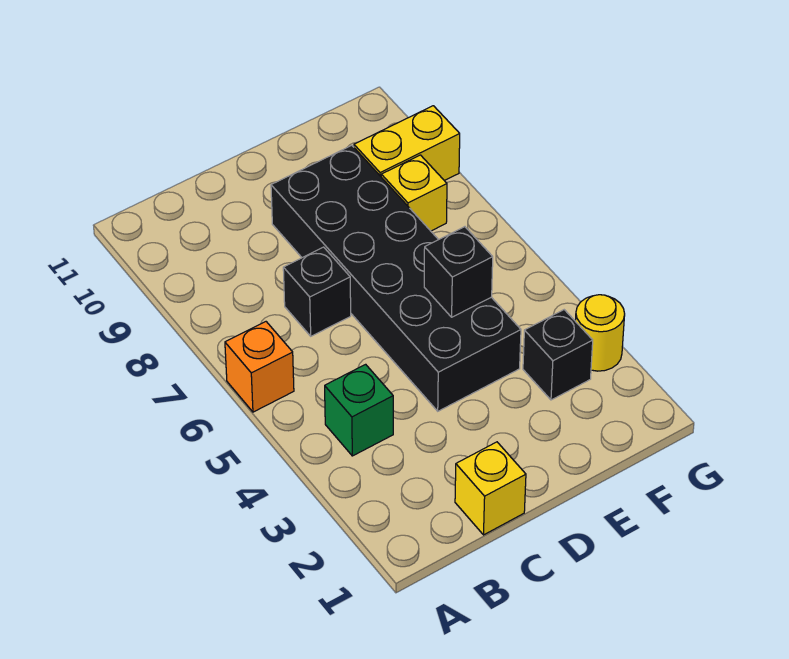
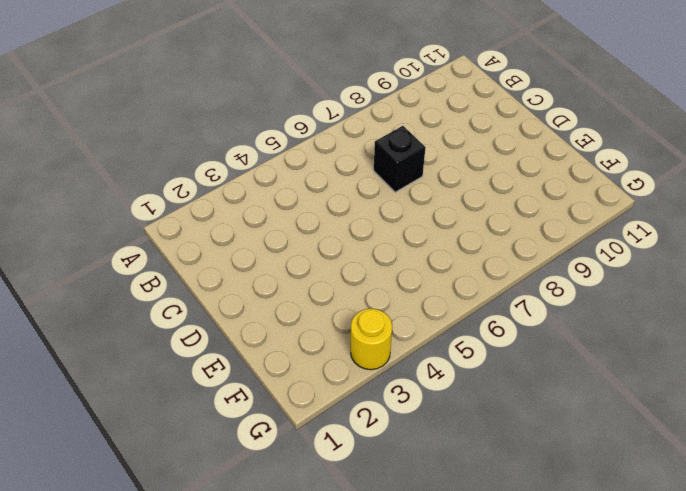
none -> orange 1x1 brick [225,322,294,412]
none -> green 1x1 brick [325,364,393,456]

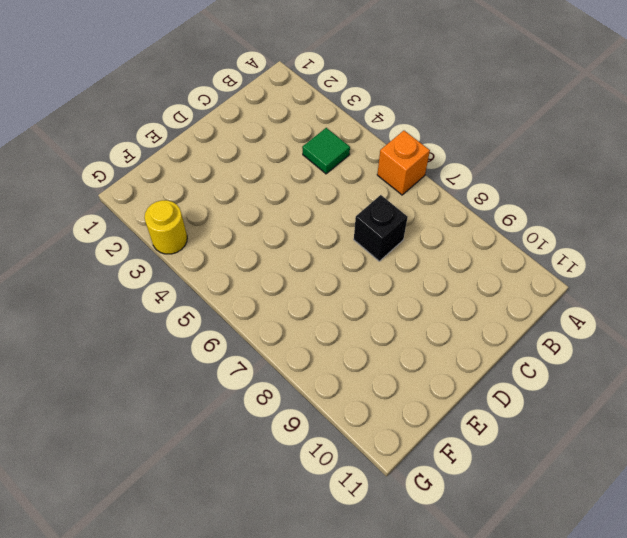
green 1x1 tile [302,128,350,174] -> green 1x1 brick [325,364,393,456]
none -> yellow 1x1 brick [455,442,526,535]
none -> black 2x6 brick [271,145,521,411]

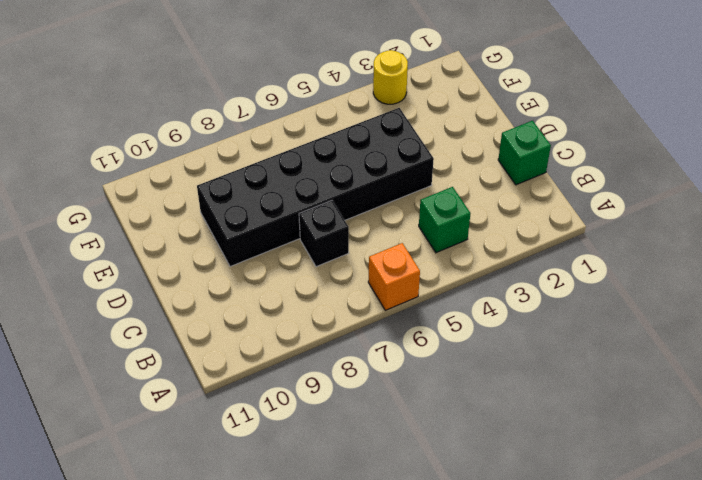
green 1x1 brick [498,121,551,185] -> yellow 1x1 brick [455,442,526,535]
none -> black 1x1 brick [523,310,593,400]
none -> yellow 1x1 brick [381,155,447,231]

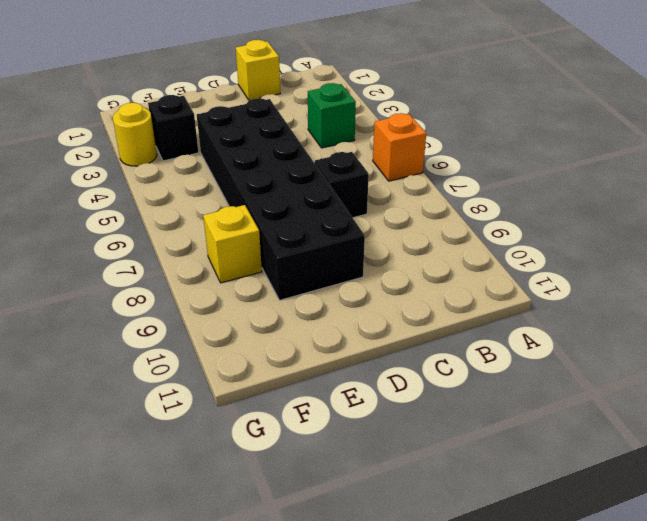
none -> yellow 1x2 brick [354,106,460,181]
none -> black 1x1 brick [424,227,493,317]

